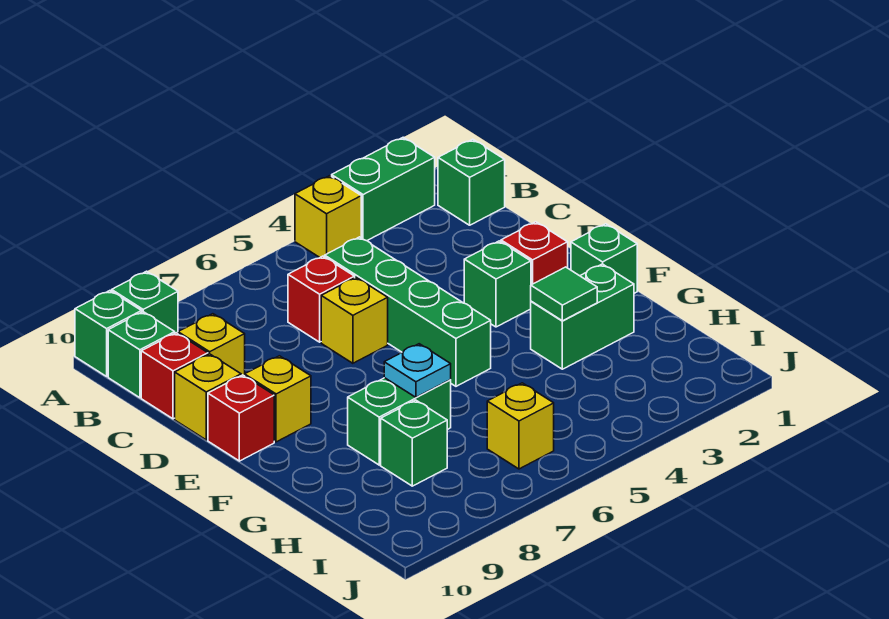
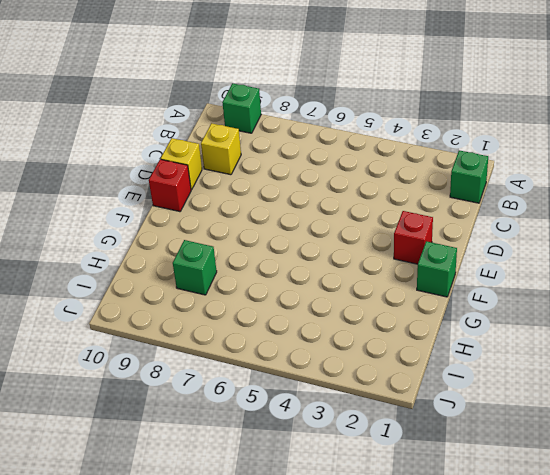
none -> green 1x2 brick [332,137,435,241]
none -> yellow 1x1 brick [295,176,361,257]
none -> green 1x1 brick [75,291,142,376]

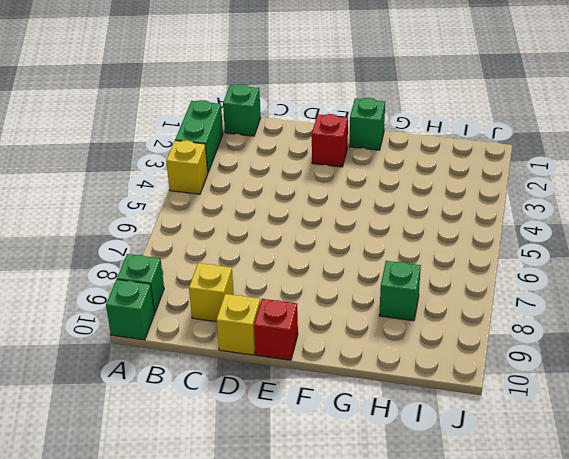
none -> green 1x1 brick [108,312,175,398]
none -> green 1x4 brick [325,237,491,386]
none -> red 1x1 brick [288,256,355,342]

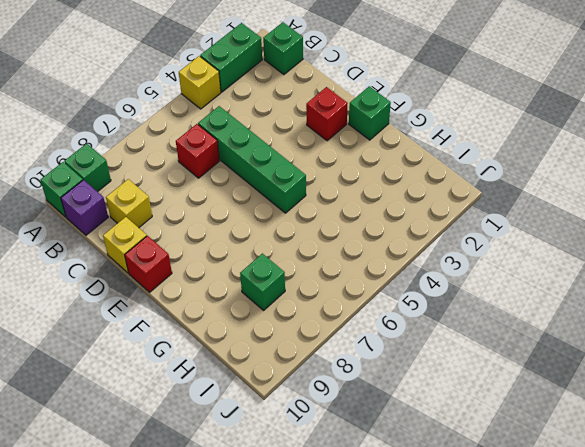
purple 1x1 brick [61,180,108,235] -> green 1x1 brick [108,312,175,398]
none -> red 1x1 brick [141,333,208,419]
none -> yellow 1x1 brick [321,277,388,363]
none -> green 1x1 brick [464,241,531,327]

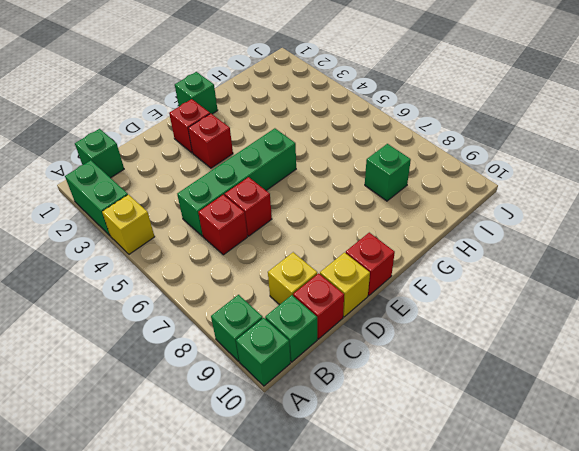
red 1x1 brick [225,177,272,236] -> yellow 1x1 brick [321,277,388,363]
red 1x1 brick [188,114,233,168] -> green 1x1 brick [464,241,531,327]
none -> yellow 1x1 brick [245,356,311,442]
none -> green 1x2 brick [531,264,634,369]
none -> green 1x2 brick [348,378,451,465]

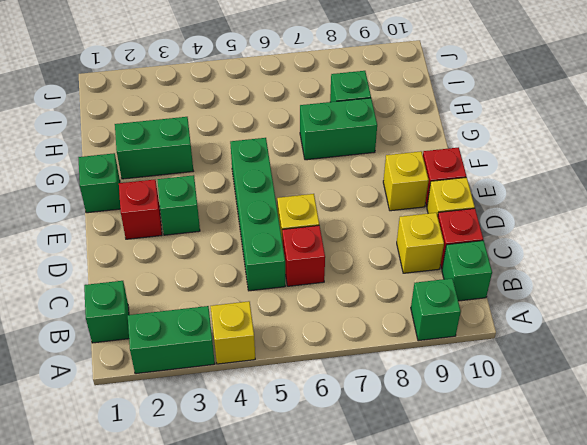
none -> green 1x1 brick [75,291,142,376]
none -> yellow 1x1 brick [487,383,554,469]
none -> green 1x1 tile [531,267,597,321]

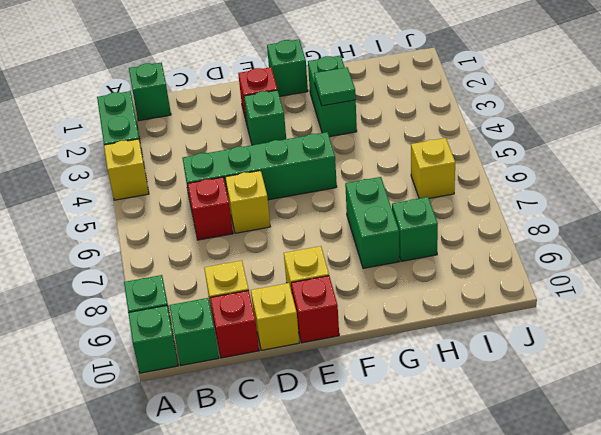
none -> cyan 1x1 plate [384,344,451,397]

